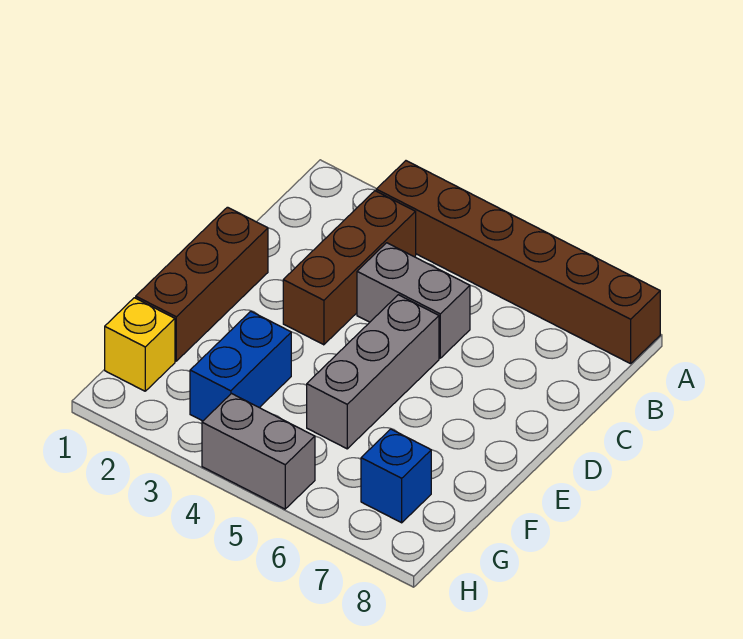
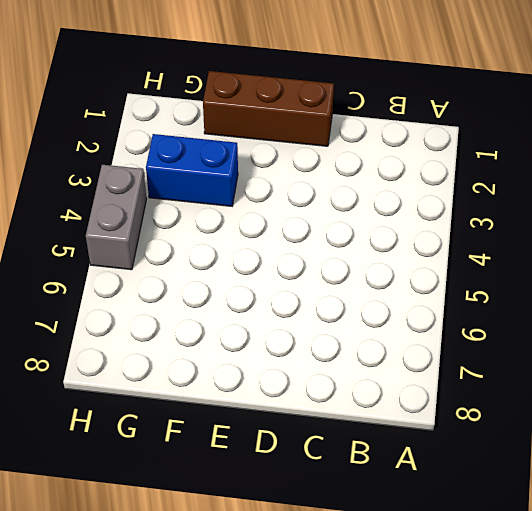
none -> brown 1x6 brick [376,161,660,364]
none -> brown 1x3 brick [283,191,416,345]

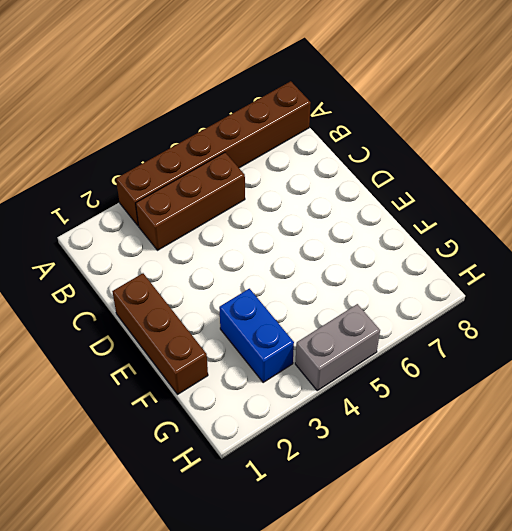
brown 1x3 brick [136,152,245,250] -> brown 1x3 brick turned to [283,191,416,345]
none -> grey 1x2 brick [357,243,470,358]
none -> grey 1x3 brick [307,295,439,449]

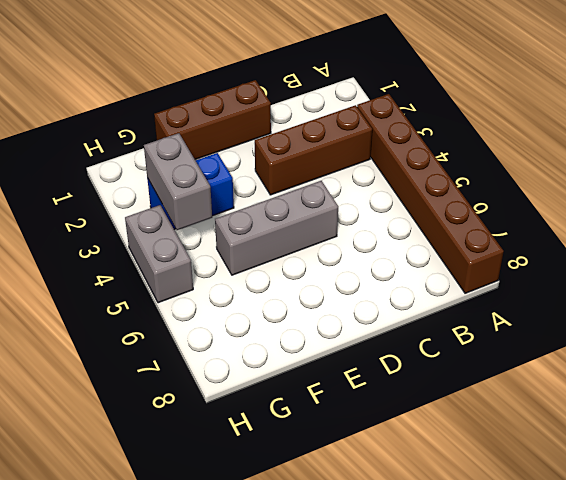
grey 1x2 brick [144,133,212,230] -> grey 1x2 brick moved to [357,243,470,358]
none -> yellow 1x1 brick [105,298,175,391]
none -> blue 1x1 brick [361,429,431,523]

